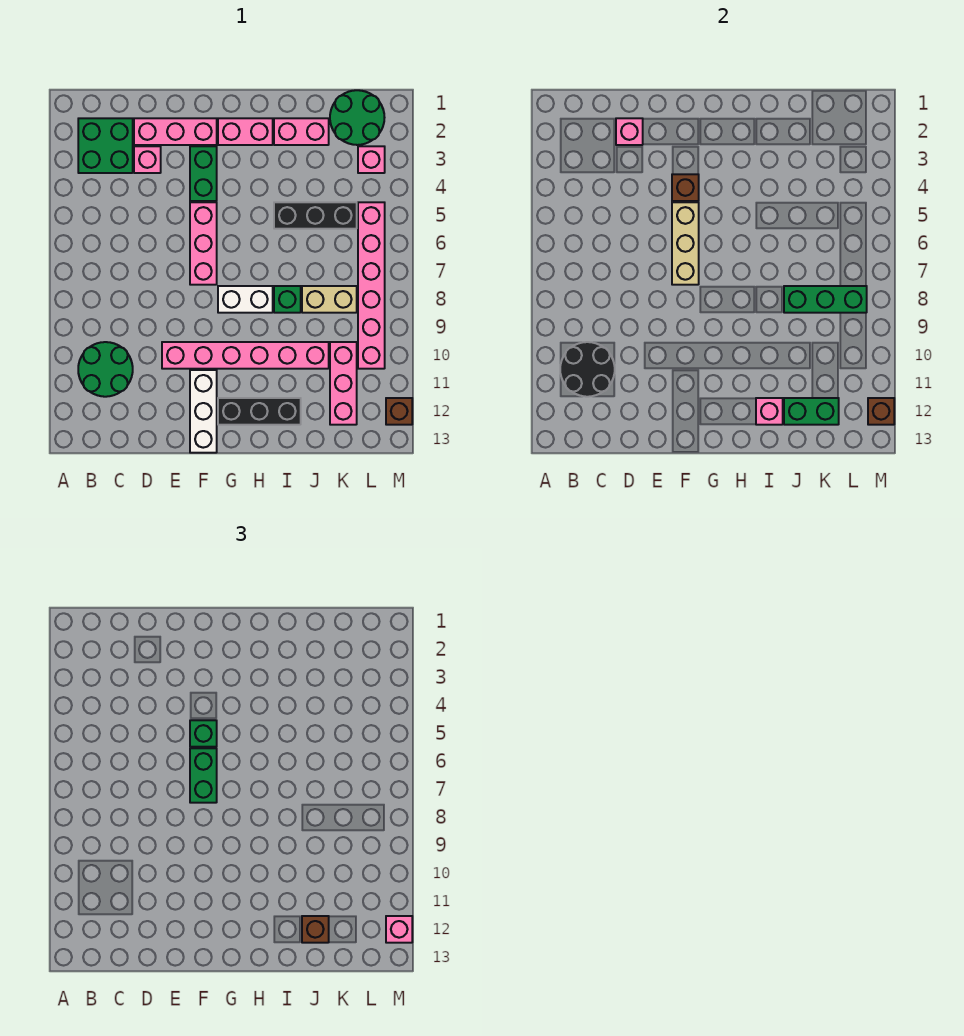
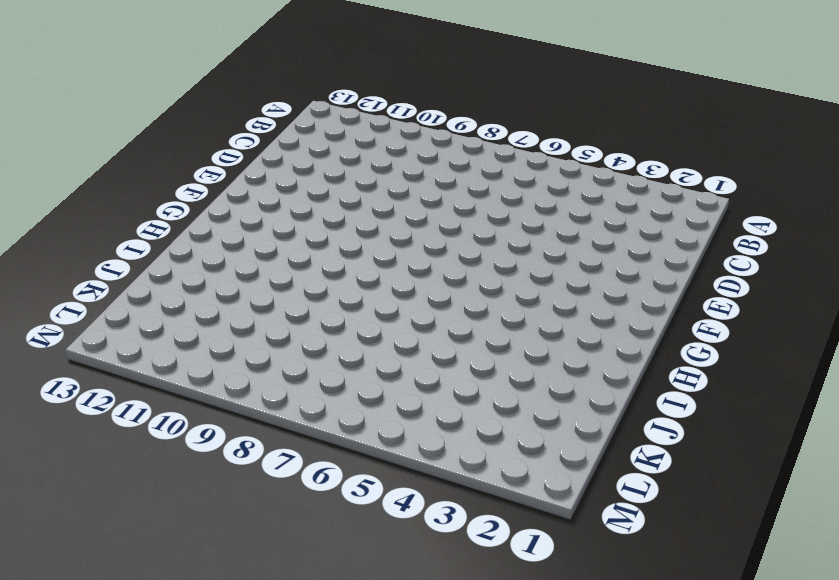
none -> green 2x2 brick [78,118,133,173]
none -> green 2x2 round brick [78,342,133,397]
none -> pink 1x3 brick [134,118,217,145]
none -> pink 1x1 brick [134,146,161,173]

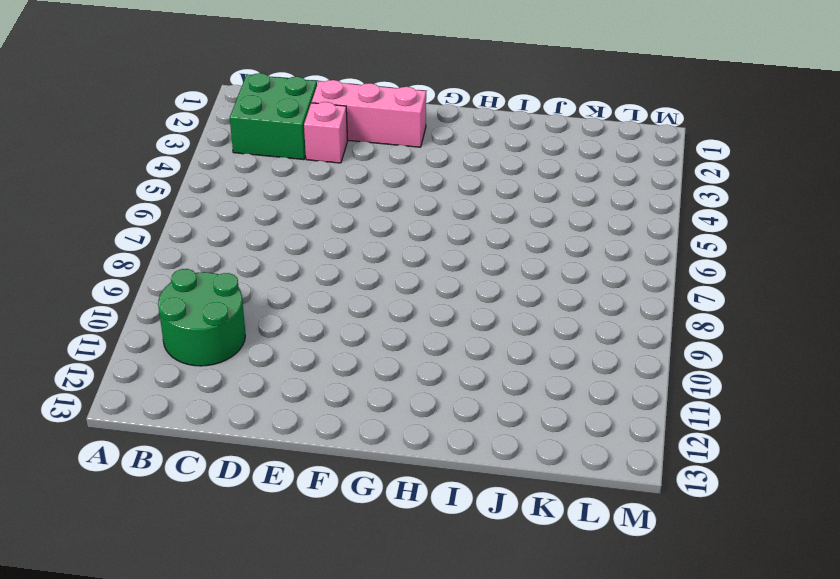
none -> pink 1x6 brick [162,342,329,369]
none -> green 1x2 brick [190,146,217,201]
none -> pink 1x3 brick [190,202,217,285]
none -> white 1x3 brick [190,370,217,453]

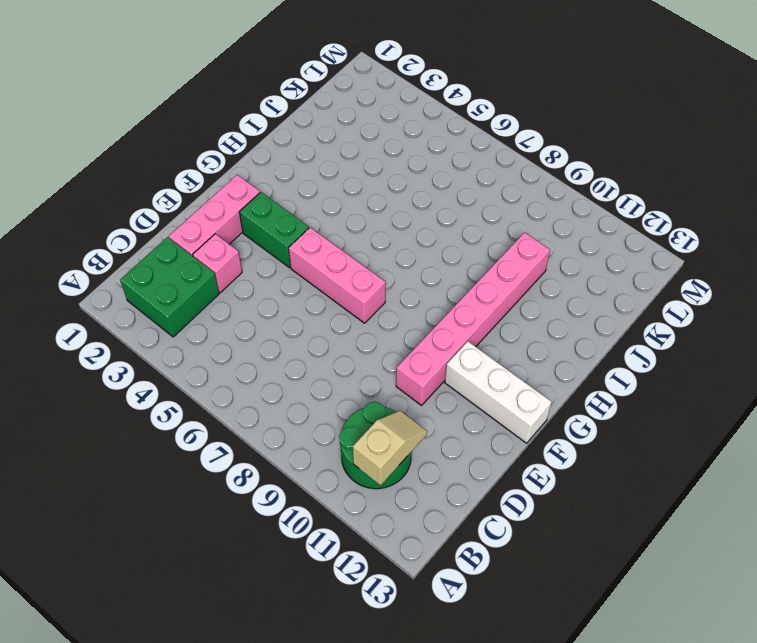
tan 1x2 slope [353,411,427,485] -> black 2x2 round brick [560,342,615,397]
none -> pink 1x2 brick [218,118,273,145]
none -> white 1x2 brick [218,286,273,313]
none -> black 1x3 brick [218,398,301,425]
none -> pink 1x2 brick [274,118,329,145]

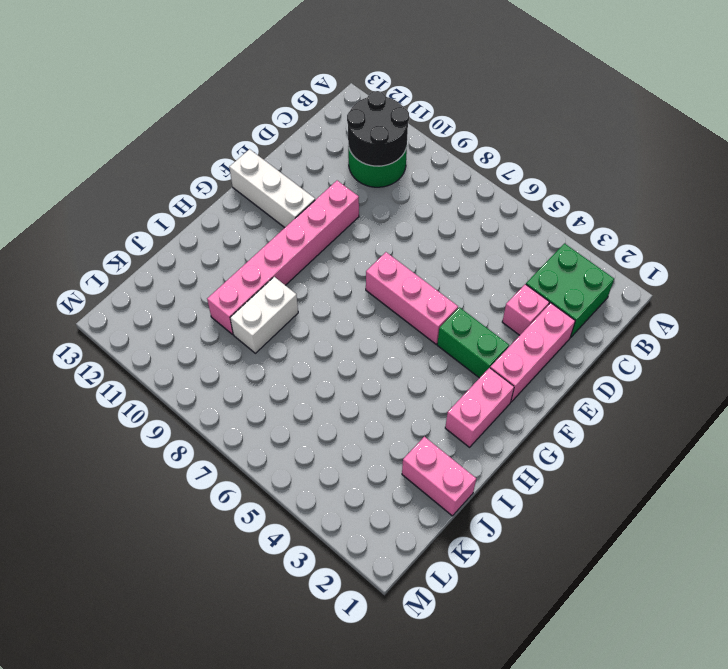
white 1x2 brick [230,277,298,353] -> white 1x2 brick moved to [218,286,273,313]
pink 1x2 brick [402,437,476,516] -> pink 1x2 brick turned to [274,118,329,145]
none -> black 1x3 brick [218,398,301,425]
none -> black 1x3 brick [274,202,357,229]
none -> green 1x1 brick [274,286,301,313]
none -> tan 1x2 brick [302,286,357,313]

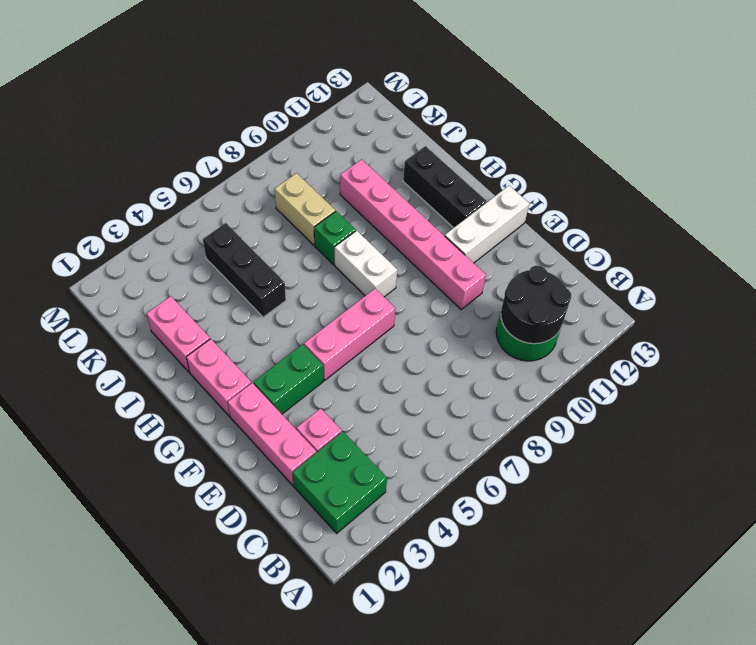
none -> green 2x2 round brick [330,90,385,145]
none -> pink 1x3 brick [330,342,357,425]
none -> pink 1x1 brick [358,146,385,173]
none -> pink 1x6 brick [358,202,385,369]

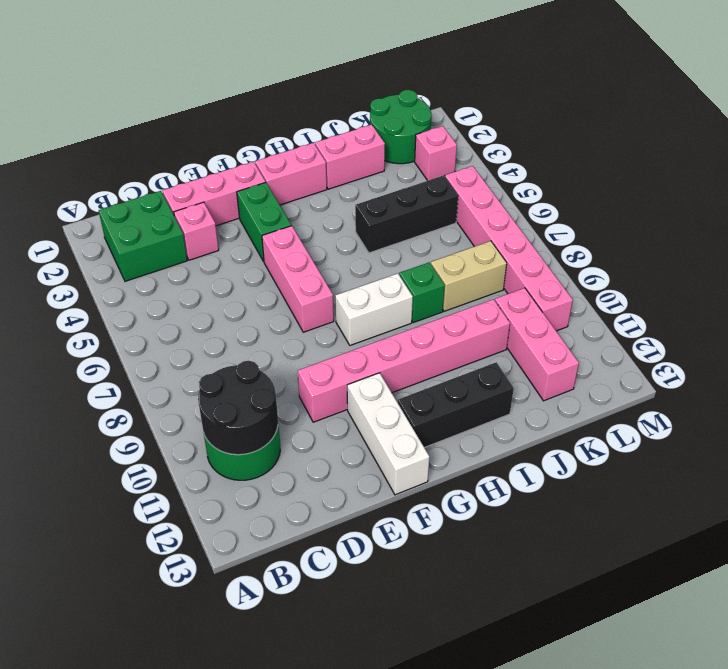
none -> brown 1x1 brick [386,398,412,425]
none -> pink 1x1 brick [616,118,643,145]
none -> brown 1x1 brick [672,174,699,201]
none -> tan 1x3 brick [672,202,699,285]

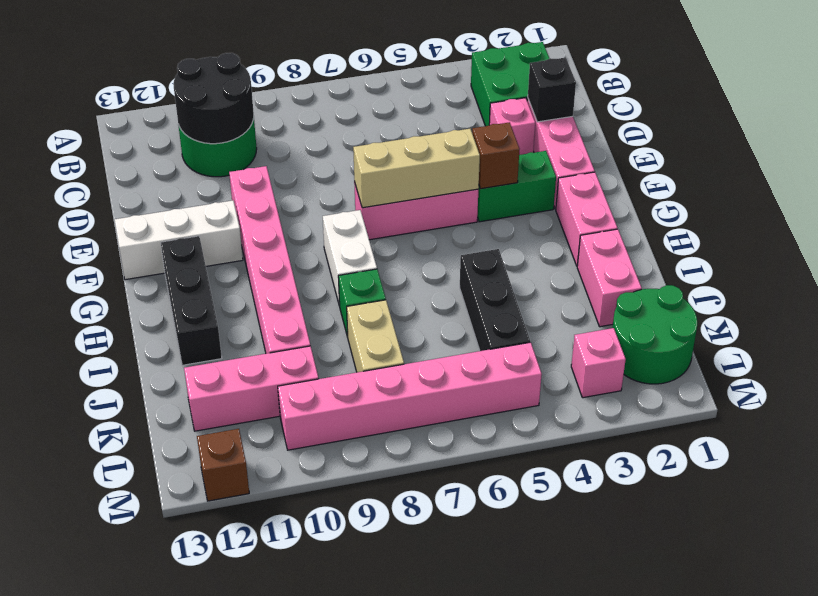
black 1x1 brick [528,57,576,122] -> pink 1x1 brick [616,118,643,145]
none -> pink 1x1 brick [756,398,783,425]
none -> green 1x3 brick [784,286,867,313]
none -> green 1x2 brick [784,398,839,425]
none -> brown 1x1 brick [868,398,894,425]

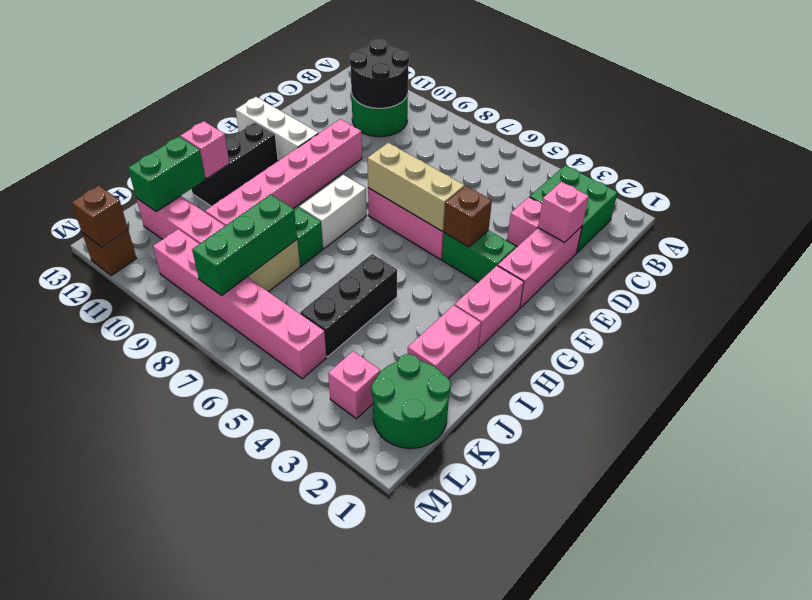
none -> green 1x1 brick [190,720,217,747]
none -> green 1x2 brick [190,748,217,803]
none -> brown 1x1 brick [302,916,329,943]
none -> pink 1x1 brick [386,916,412,943]

